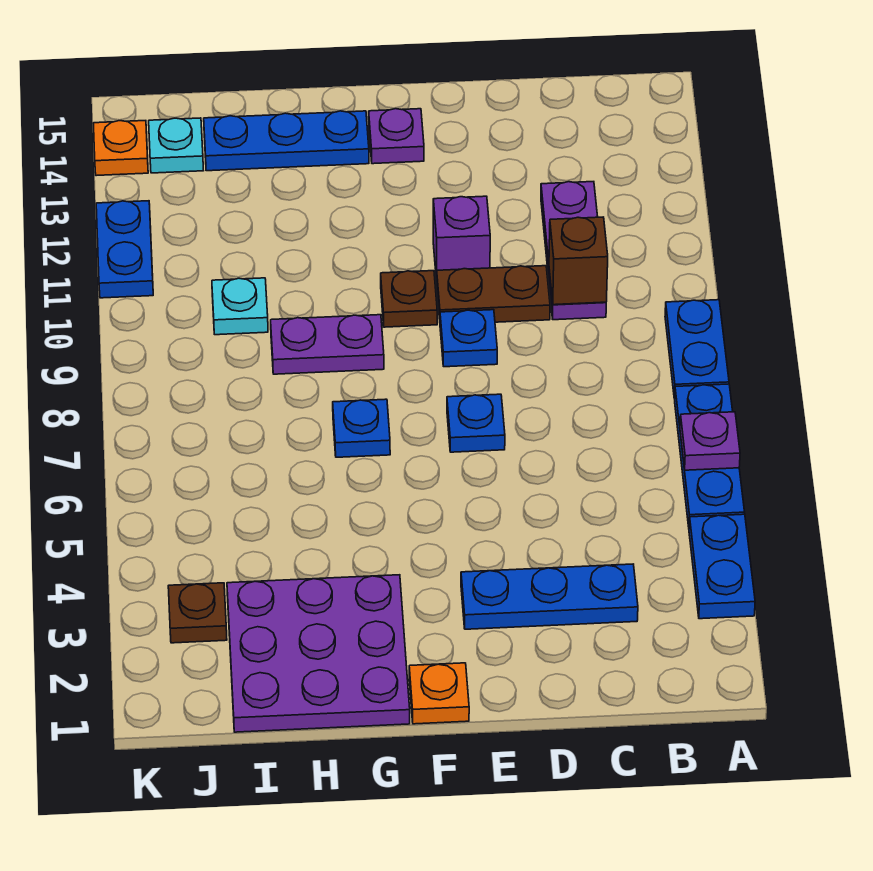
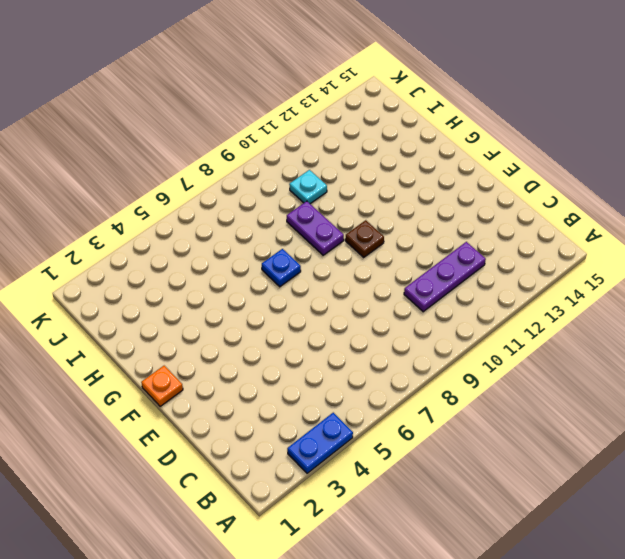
none -> blue 1x3 plate [675,384,745,527]
none -> blue 1x2 plate [665,300,729,399]
none -> blue 1x3 plate [461,564,638,629]

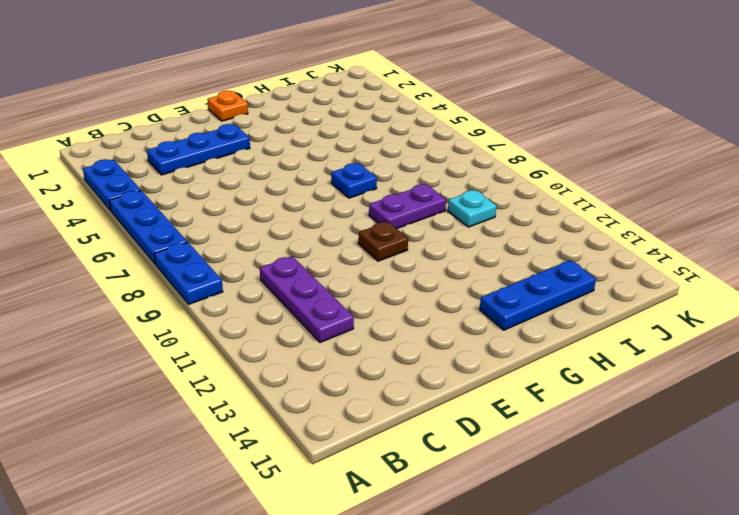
none -> brown 1x2 plate [437,266,550,322]
none -> blue 1x1 plate [447,394,505,452]
none -> blue 1x1 plate [440,310,497,367]

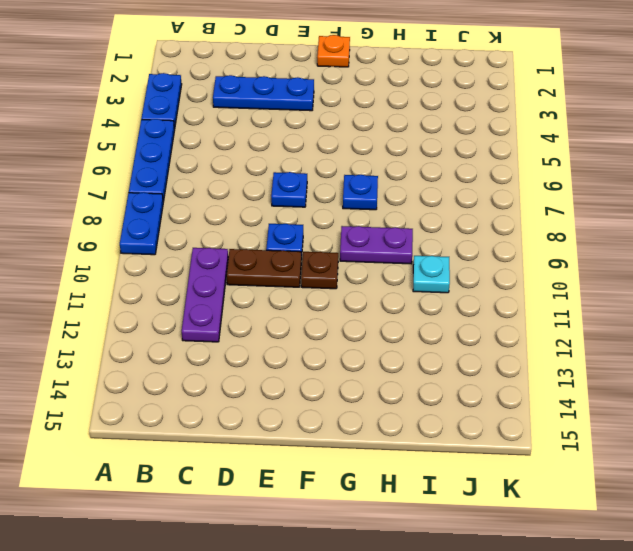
none -> purple 1x1 brick [433,196,490,282]
none -> purple 1x1 plate [369,109,424,164]
none -> purple 3x3 plate [227,575,410,732]

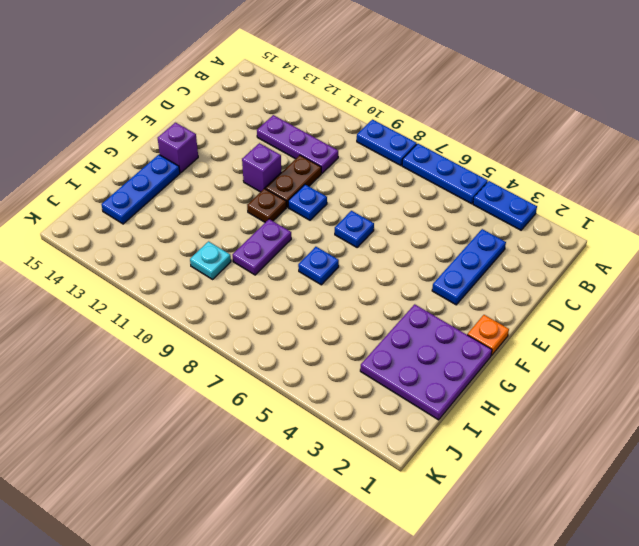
purple 1x1 brick [158,123,198,173] -> purple 1x1 plate [369,109,424,164]
none -> brown 1x1 plate [168,583,227,643]
none -> cyan 1x1 plate [149,118,203,173]
none -> blue 1x2 plate [96,201,153,298]

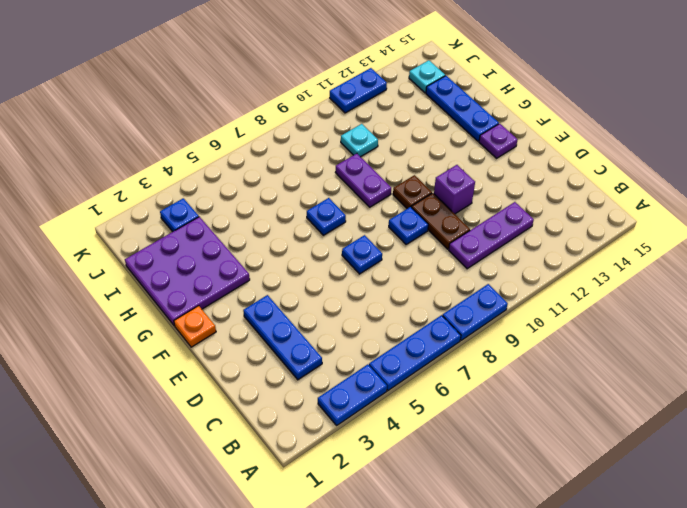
blue 1x1 plate [160,198,199,232] -> brown 1x1 plate [168,583,227,643]
none -> orange 1x1 plate [94,121,148,176]
none -> purple 1x1 plate [680,412,740,470]
none -> brown 1x1 brick [549,217,608,305]

